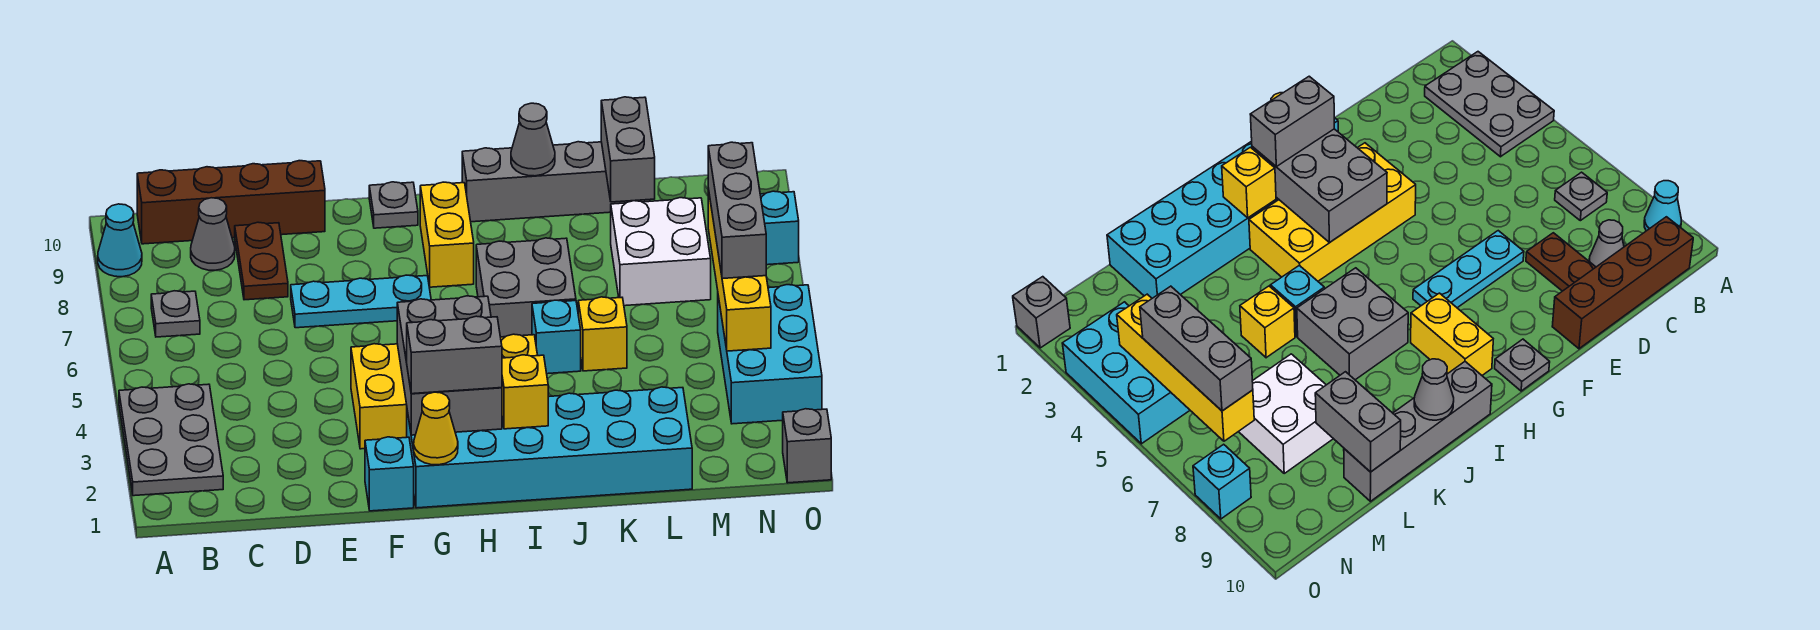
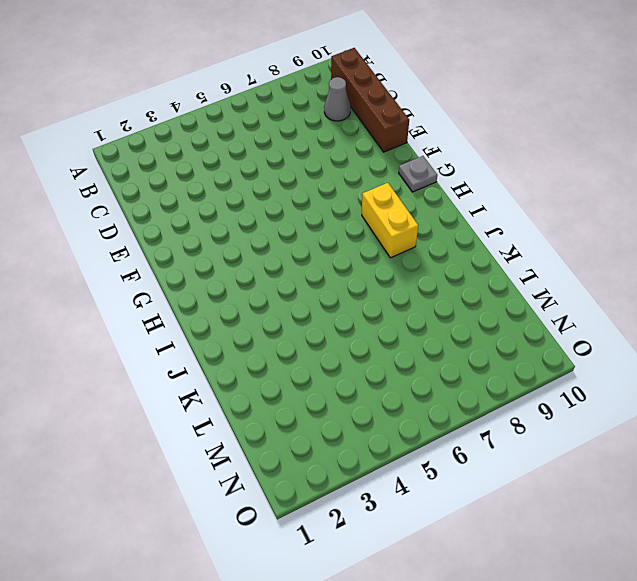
yellow 1x2 brick [362,183,418,258] -> yellow 1x2 brick turned to [420,182,474,287]
none -> grey 2x3 plate [119,384,223,496]
none -> cyan 1x1 cone [98,204,142,277]
none -> grey 1x1 plate [151,291,200,337]

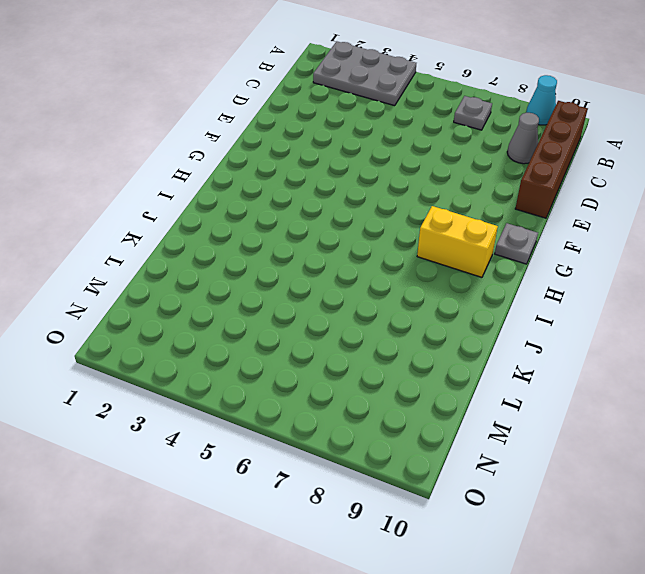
none -> brown 1x2 plate [235,222,288,300]
none -> cyan 1x3 plate [291,275,431,328]
none -> cyan 1x1 brick [365,437,414,511]

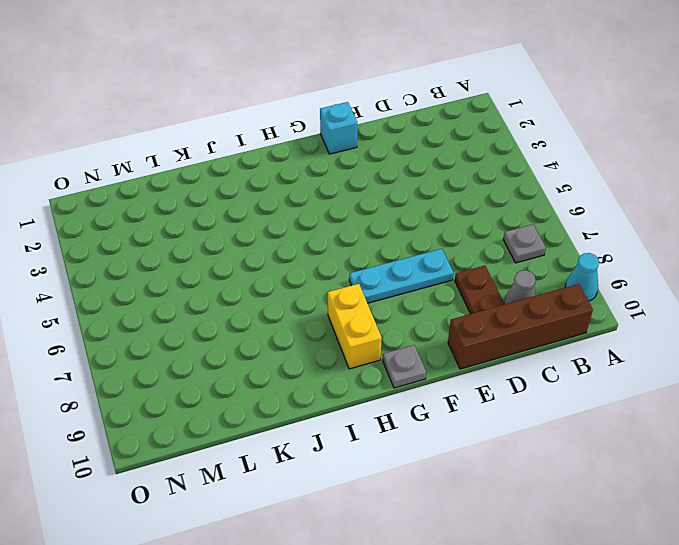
none -> grey 2x3 plate [119,384,223,496]
none -> yellow 2x4 brick [351,334,538,449]
none -> cyan 2x6 brick [407,387,692,508]

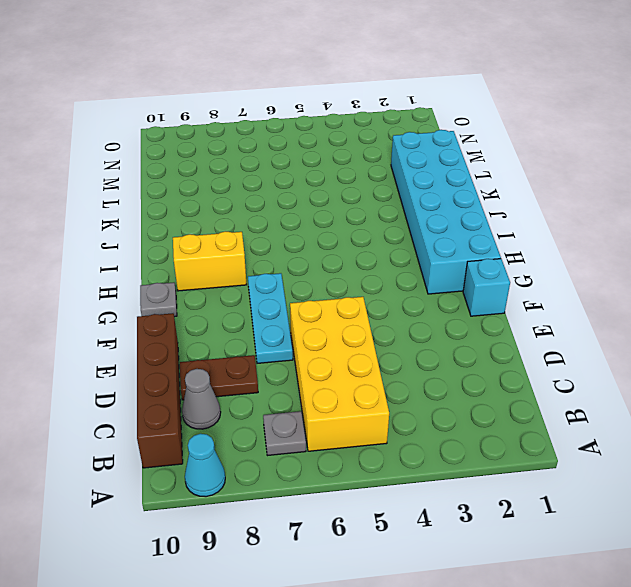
yellow 2x4 brick [290,297,389,451] -> yellow 2x4 brick moved to [351,334,538,449]
none -> grey 2x3 plate [119,384,223,496]
none -> grey 2x2 brick [476,238,576,337]
none -> grey 1x4 brick [462,142,650,222]

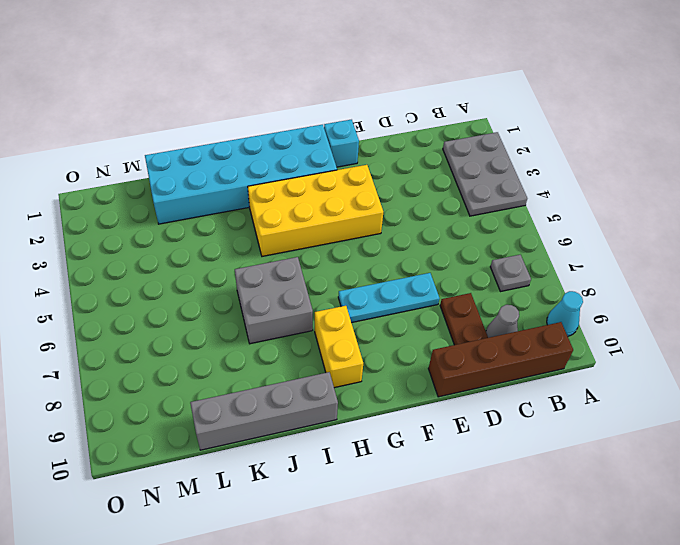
none -> grey 1x1 plate [369,182,418,228]
none -> cyan 1x1 brick [532,300,581,374]
none -> yellow 1x1 brick [578,297,627,371]

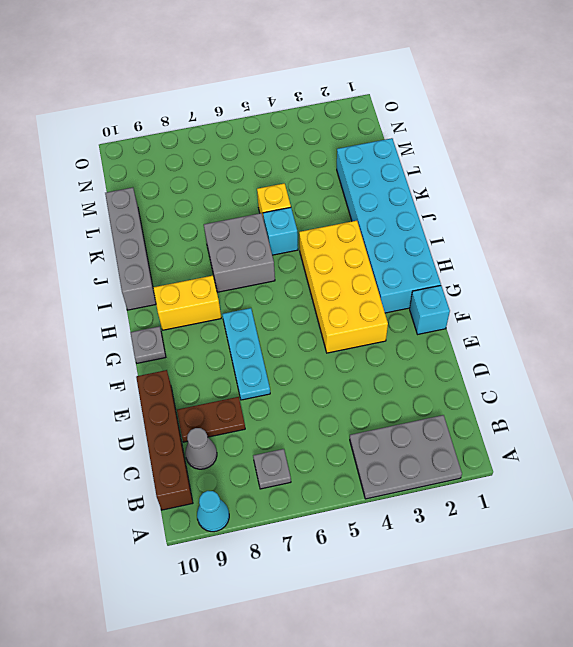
none -> white 2x2 brick [611,198,711,306]
none -> cyan 2x3 brick [718,285,822,424]
none -> grey 1x1 brick [783,409,831,483]

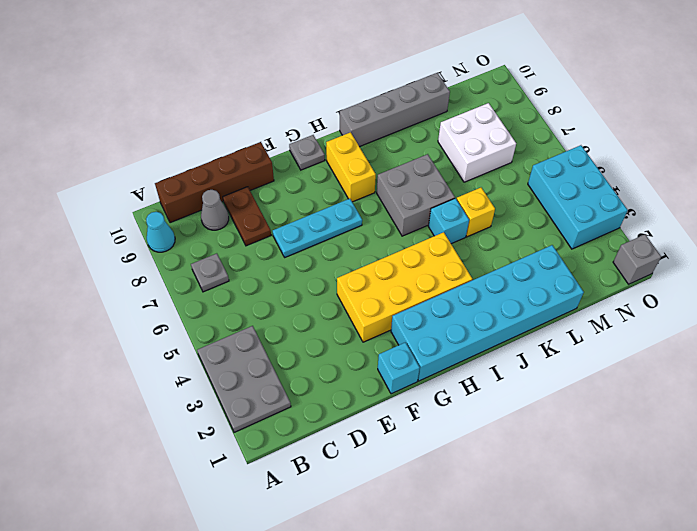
none -> cyan 1x1 brick [760,191,799,265]
none -> yellow 1x1 cone [414,392,458,465]
none -> grey 2x3 brick [397,296,502,435]

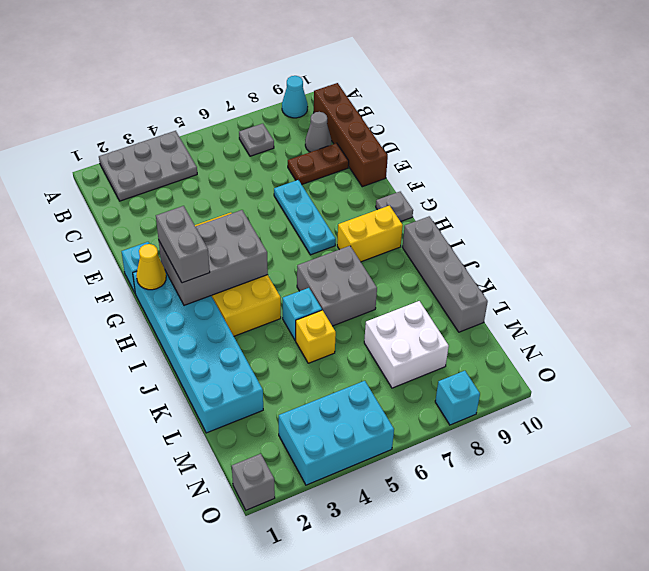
none -> yellow 1x1 brick [502,355,548,429]
none -> grey 1x1 cone [511,103,555,176]
none -> grey 1x2 brick [601,97,655,202]

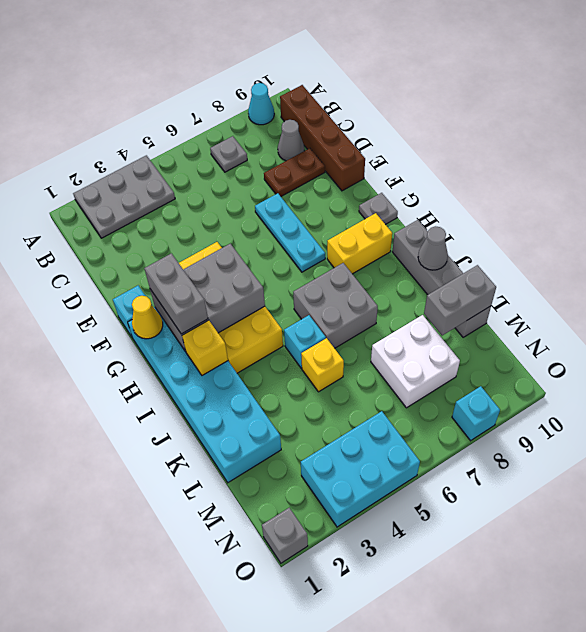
none -> yellow 1x4 brick [708,189,771,351]
none -> grey 1x3 brick [708,142,766,279]

